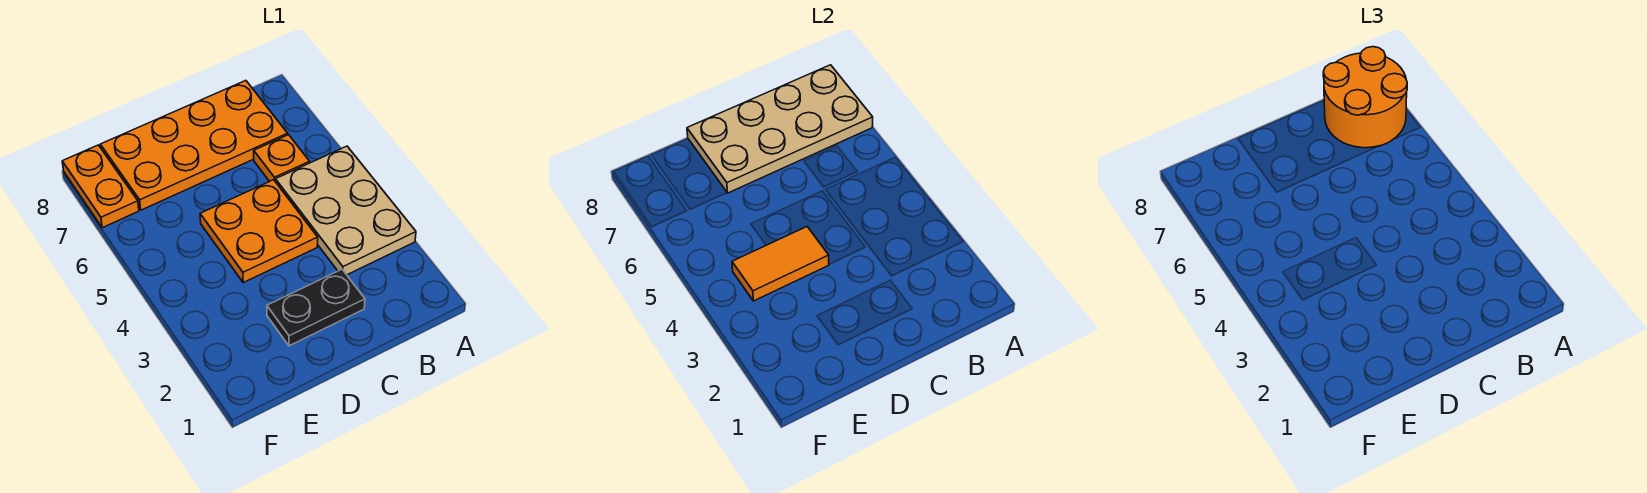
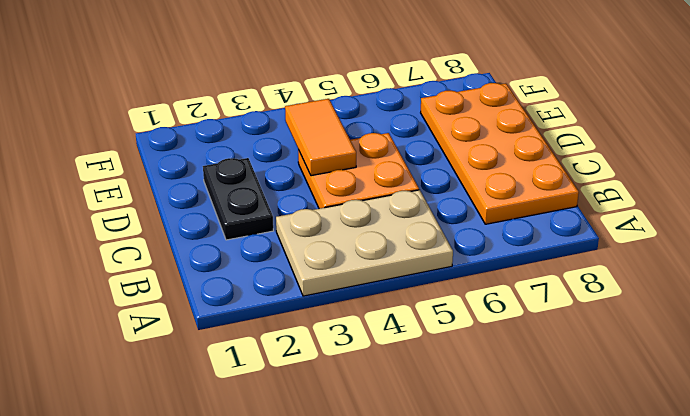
none -> orange 1x1 plate [254,135,310,182]
none -> orange 1x2 plate [62,145,139,228]

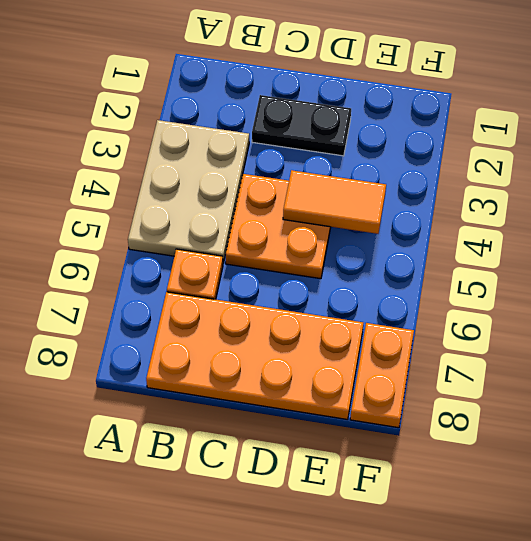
none -> tan 2x4 plate [687,65,873,193]
none -> orange 2x2 round brick [1323,47,1407,148]

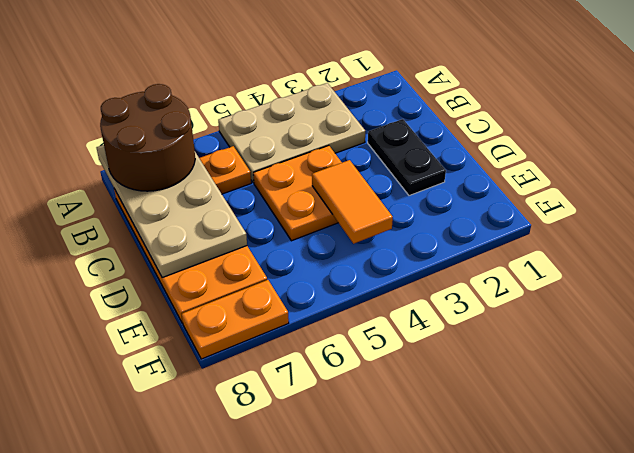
brown 2x2 round brick [100,84,195,191] -> orange 2x2 round brick [1323,47,1407,148]

